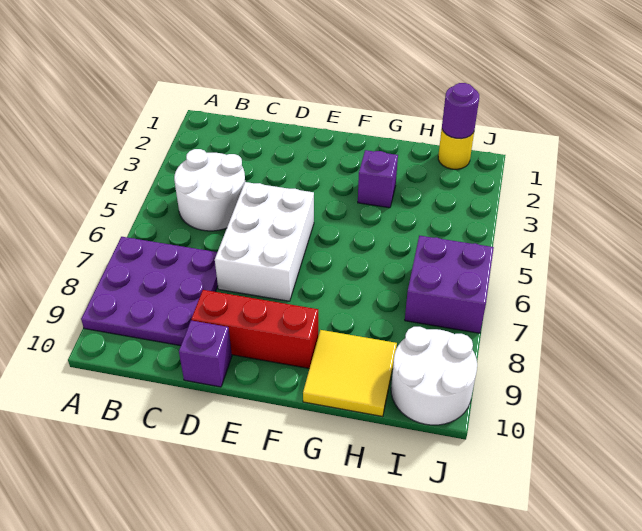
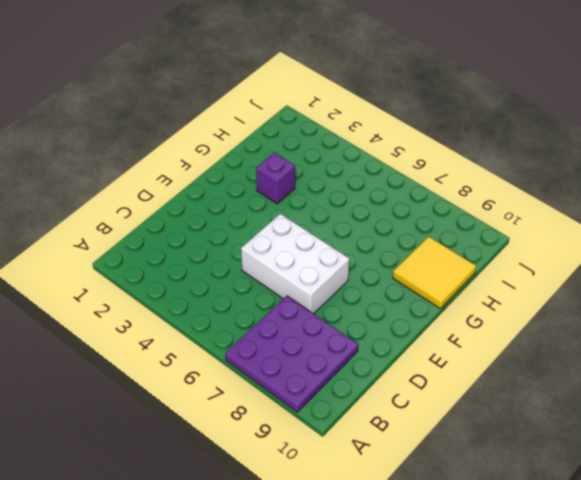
none -> white 2x2 round brick [174,149,245,231]
none -> red 1x3 brick [191,290,318,368]

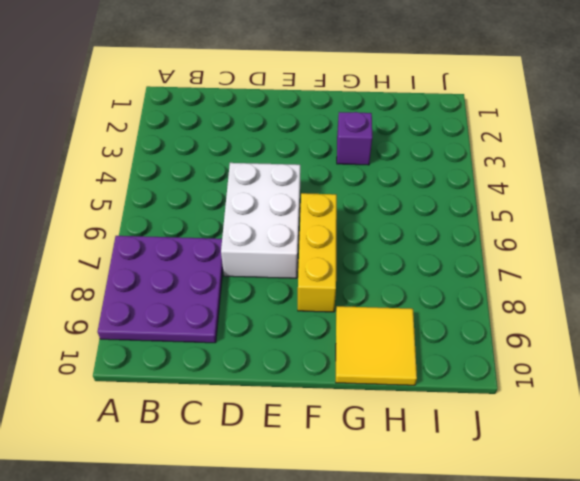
yellow 1x3 brick [298,193,337,312] -> none
none -> white 2x2 round brick [174,149,245,231]
none -> red 1x3 brick [191,290,318,368]

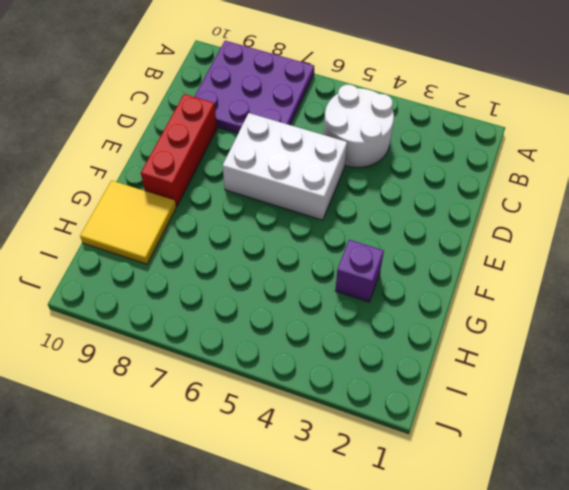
none -> purple 1x1 brick [179,320,232,387]
none -> yellow 1x1 round brick [438,129,474,169]

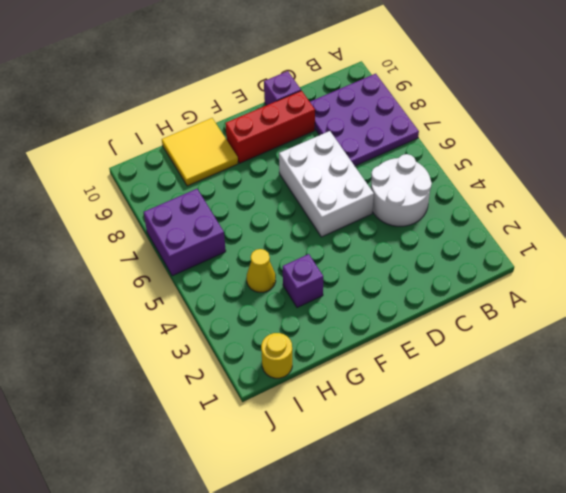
yellow 1x1 cone [247,249,276,292] -> none
none -> white 2x2 round brick [391,327,477,425]
none -> purple 1x1 round brick [442,83,479,139]

